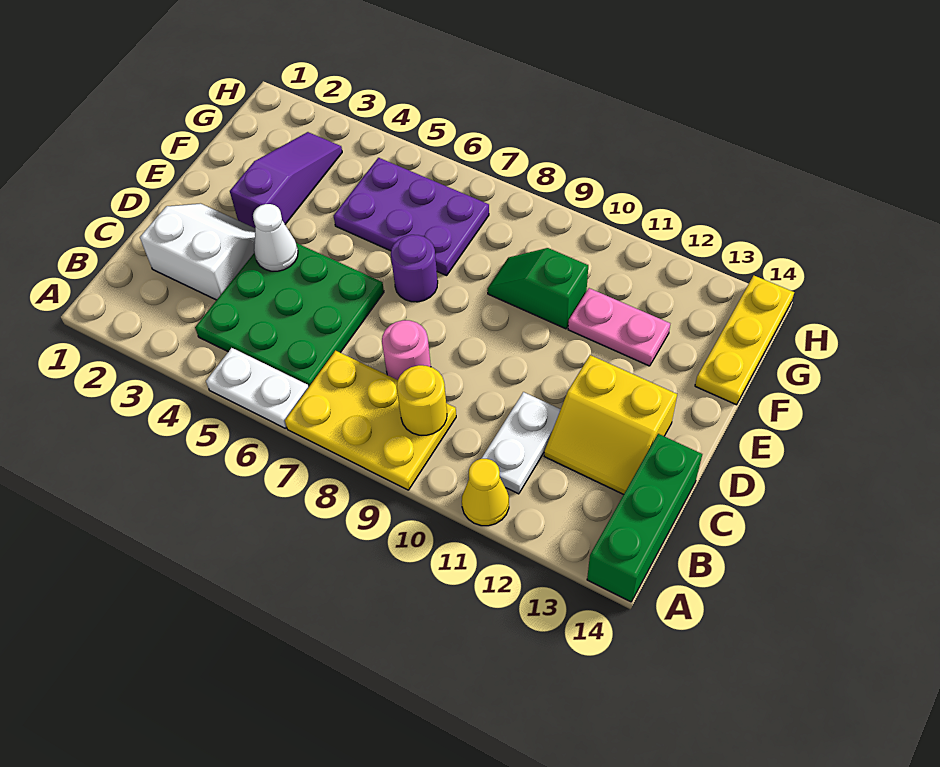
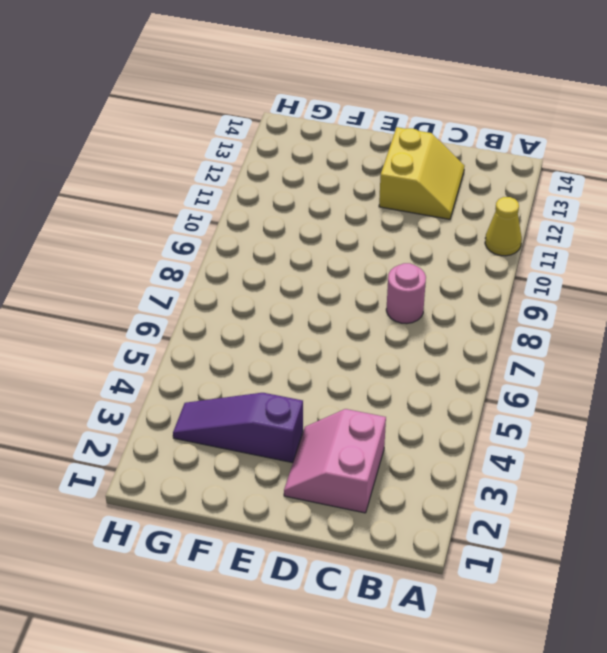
pink 2x2 slope [284,409,386,513] -> white 2x2 slope [140,203,255,300]
none -> white 1x2 plate [206,348,309,428]
none -> yellow 2x3 plate [285,351,456,490]
none -> green 1x3 brick [587,434,702,602]

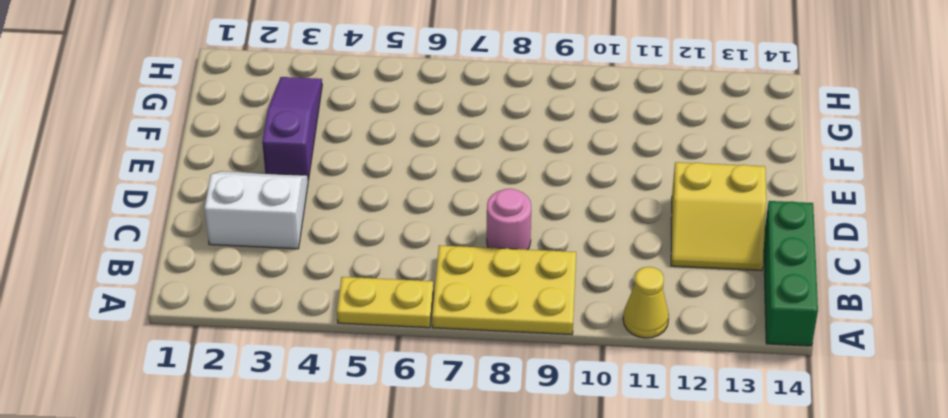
yellow 1x2 plate [337,277,433,328] -> white 1x2 plate [206,348,309,428]
none -> green 3x3 plate [195,243,384,387]
none -> white 1x2 plate [481,392,561,494]
none -> purple 1x1 round brick [391,235,438,302]

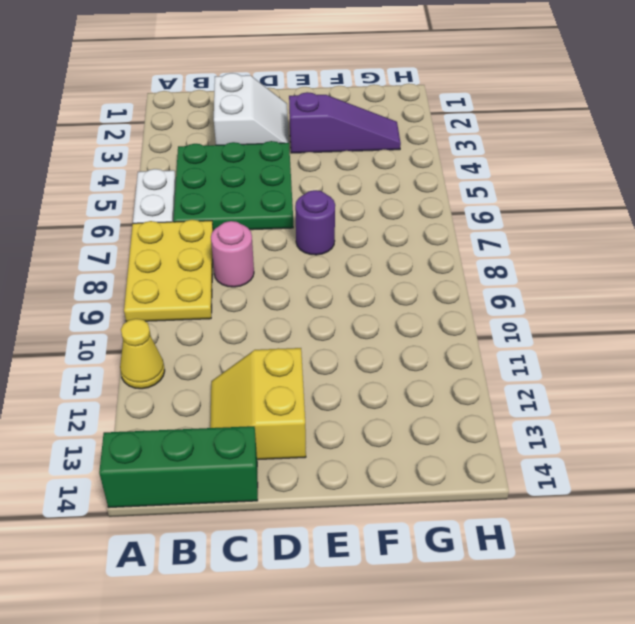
none -> white 1x2 plate [481,392,561,494]
none -> purple 2x3 plate [334,158,489,276]
none -> green 1x2 slope [487,248,588,329]

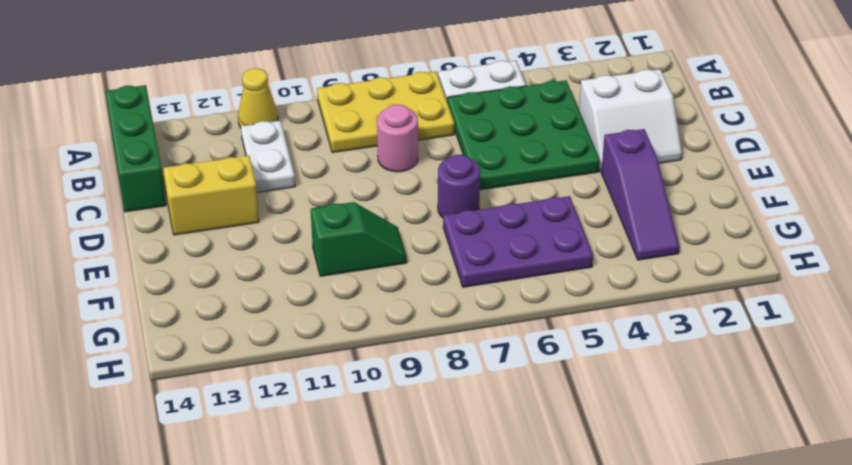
none -> pink 1x2 plate [568,288,670,366]
none -> yellow 1x3 plate [695,276,794,405]
none -> yellow 1x1 round brick [397,365,447,435]

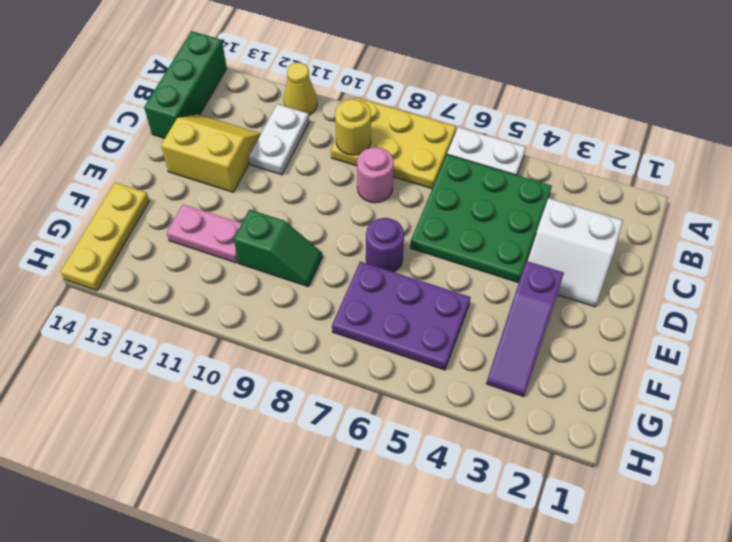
none -> white 1x1 cone [253,204,298,271]

